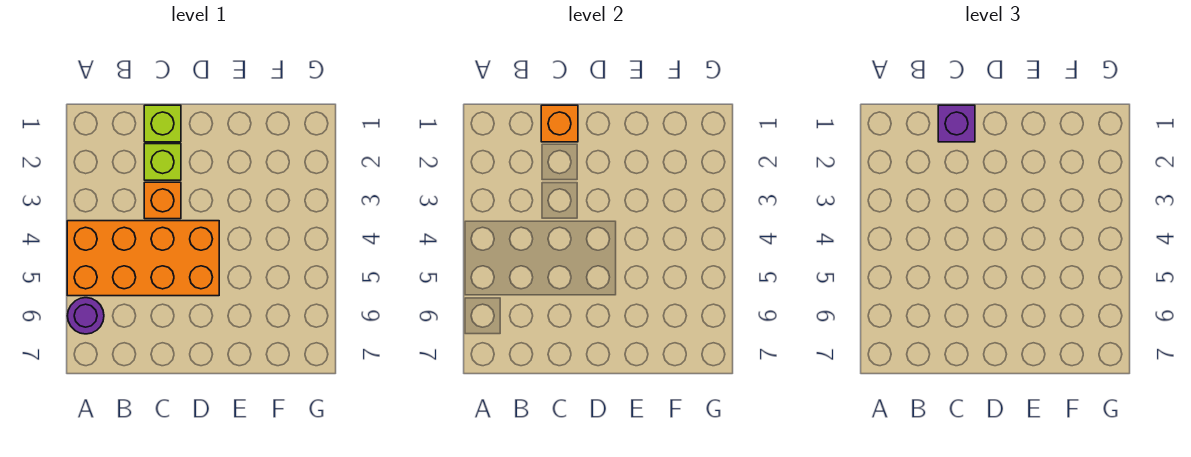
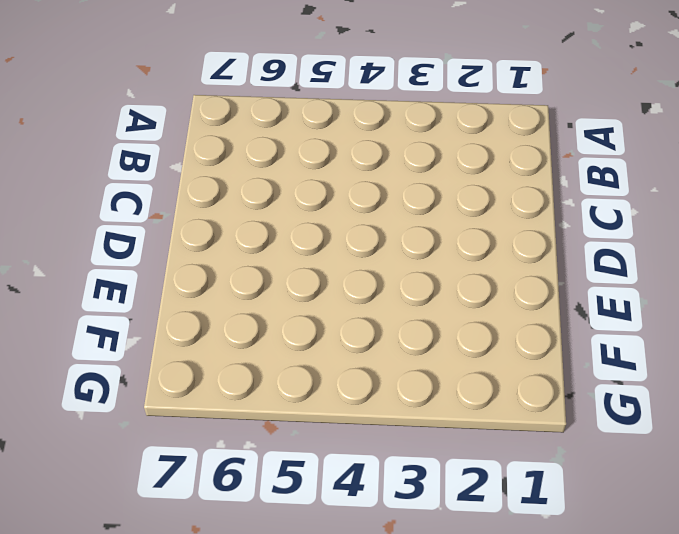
none -> orange 2x4 brick [67,221,219,296]
none -> purple 1x1 round brick [67,298,104,334]

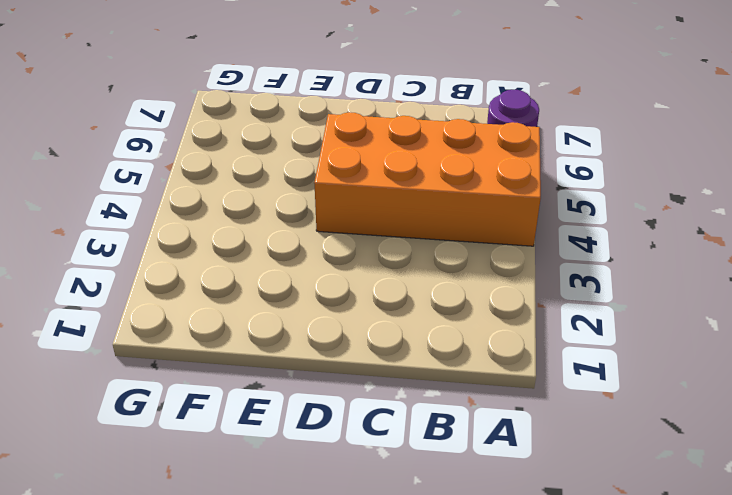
none -> lime 1x1 brick [144,105,181,142]
none -> lime 1x1 brick [144,144,181,180]

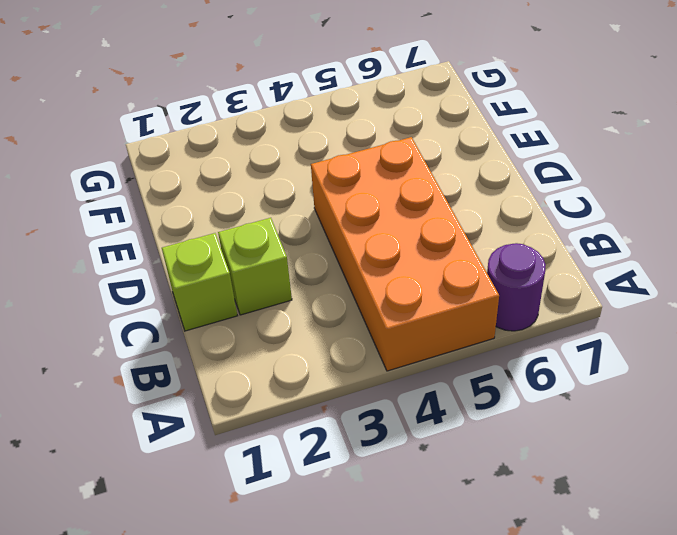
none -> orange 1x1 brick [144,182,181,219]
none -> orange 1x1 brick [541,105,578,142]

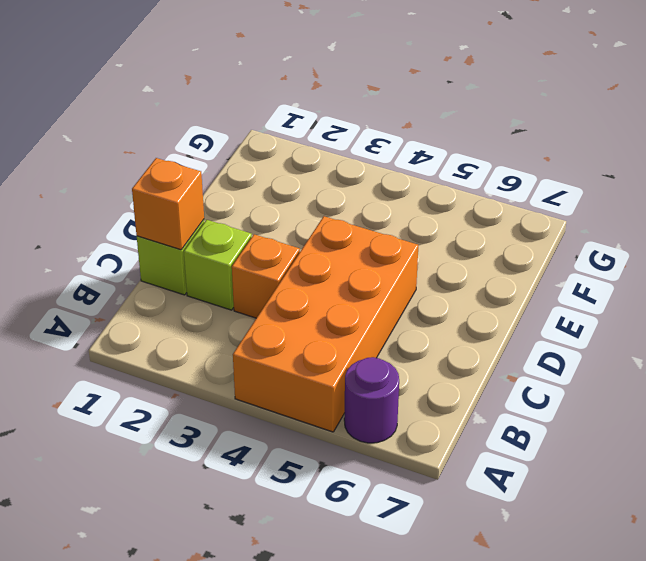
none -> purple 1x1 brick [938,105,975,142]

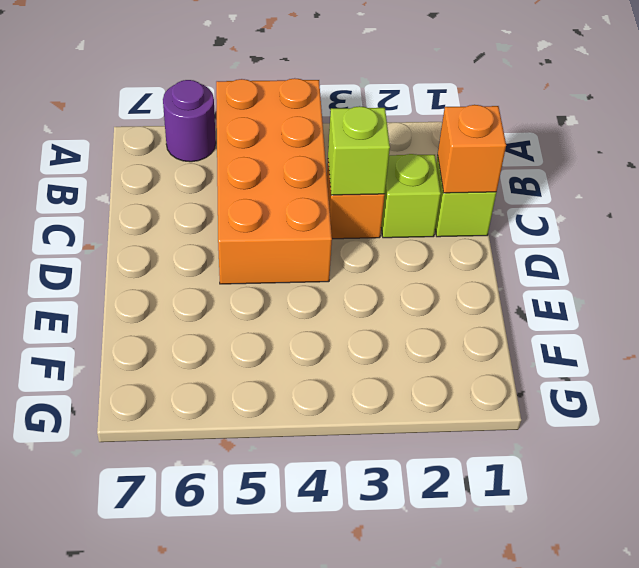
lime 1x1 brick [328,106,390,195] -> none
none -> purple 1x1 brick [938,105,975,142]

